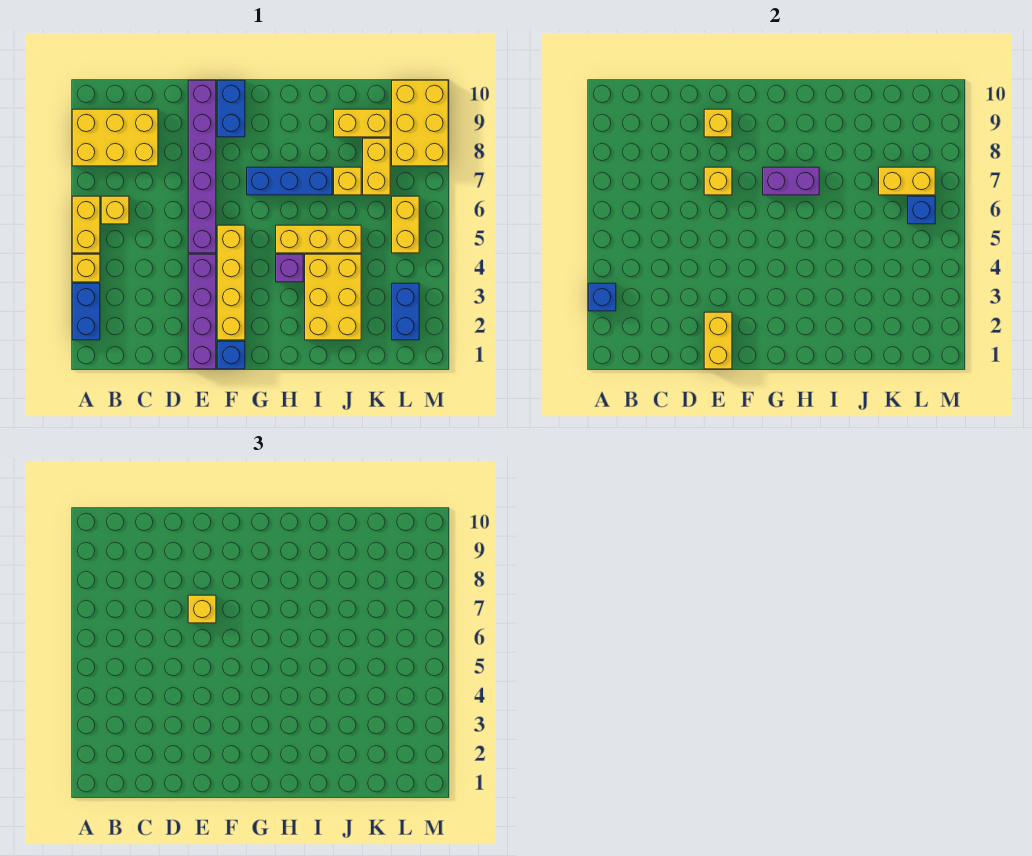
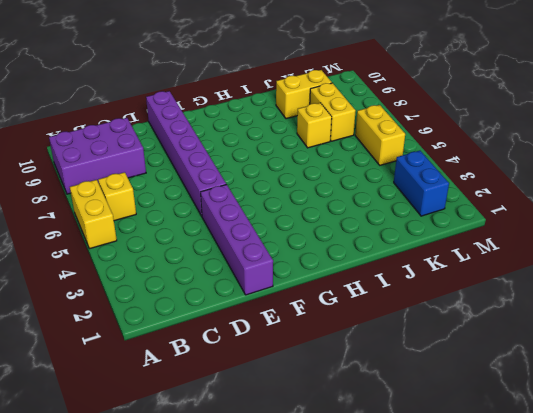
purple 2x3 brick [49,118,146,194] -> yellow 2x3 brick [72,109,158,166]
none -> blue 1x2 brick [72,283,100,340]
none -> yellow 1x1 brick [72,254,100,282]
none -> blue 1x1 brick [217,341,245,369]

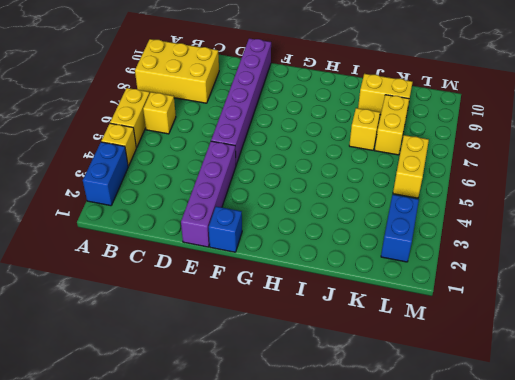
none -> yellow 1x4 brick [217,225,245,340]
none -> blue 1x2 brick [217,80,245,137]
none -> blue 1x3 brick [247,167,332,195]

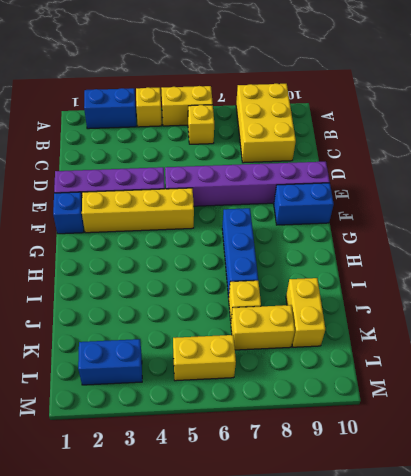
none -> purple 1x1 brick [276,254,303,282]
none -> yellow 1x3 brick [276,225,361,253]
none -> yellow 2x3 brick [305,254,361,340]

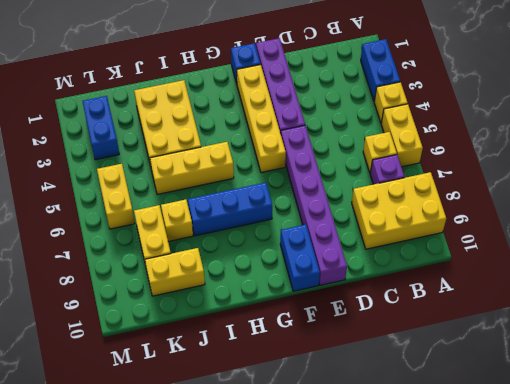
purple 1x1 brick [370,155,404,184] -> purple 1x1 brick moved to [276,254,303,282]
none -> yellow 2x3 brick [392,80,448,166]
none -> blue 1x1 brick [588,283,616,311]
none -> yellow 1x2 brick [704,312,732,369]

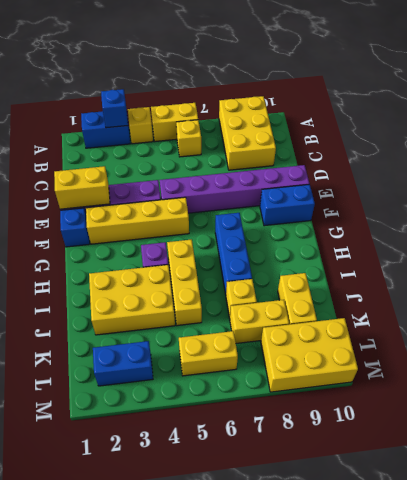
none -> yellow 1x1 brick [704,167,732,195]
none -> yellow 1x1 brick [704,109,732,137]
none -> purple 1x2 brick [763,167,819,195]

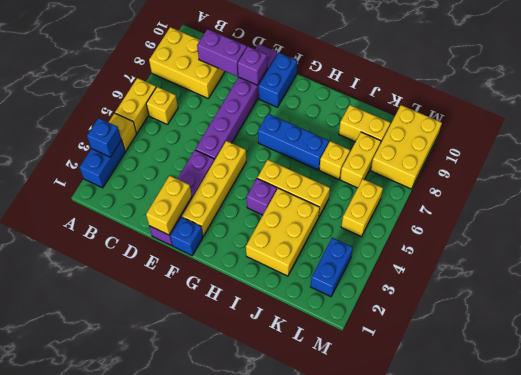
purple 1x2 brick [197,29,247,76] -> purple 1x2 brick moved to [763,167,819,195]
purple 1x1 brick [238,47,267,85] -> yellow 1x1 brick [704,109,732,137]
none -> yellow 1x1 brick [704,167,732,195]
none -> yellow 1x2 brick [879,167,935,195]
none -> blue 1x1 brick [908,196,935,224]

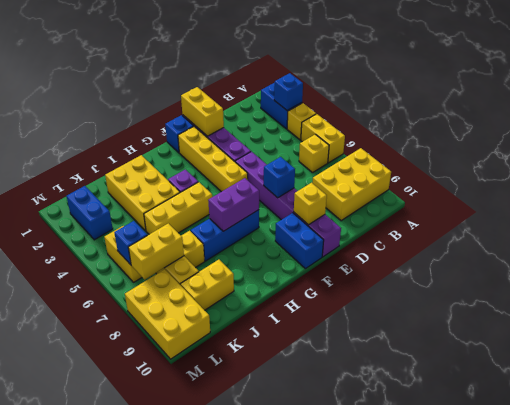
blue 1x1 brick [264,157,295,198] -> yellow 1x1 brick [704,167,732,195]
none -> yellow 1x1 brick [188,595,216,623]

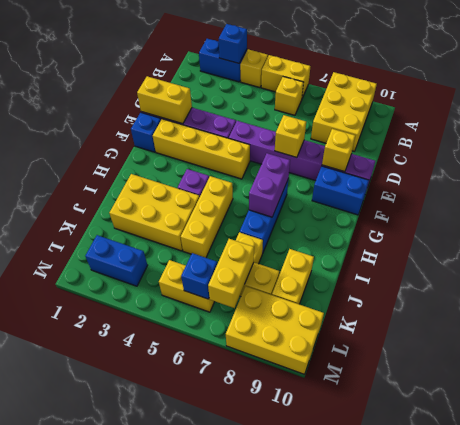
none -> yellow 1x1 brick [188,595,216,623]

